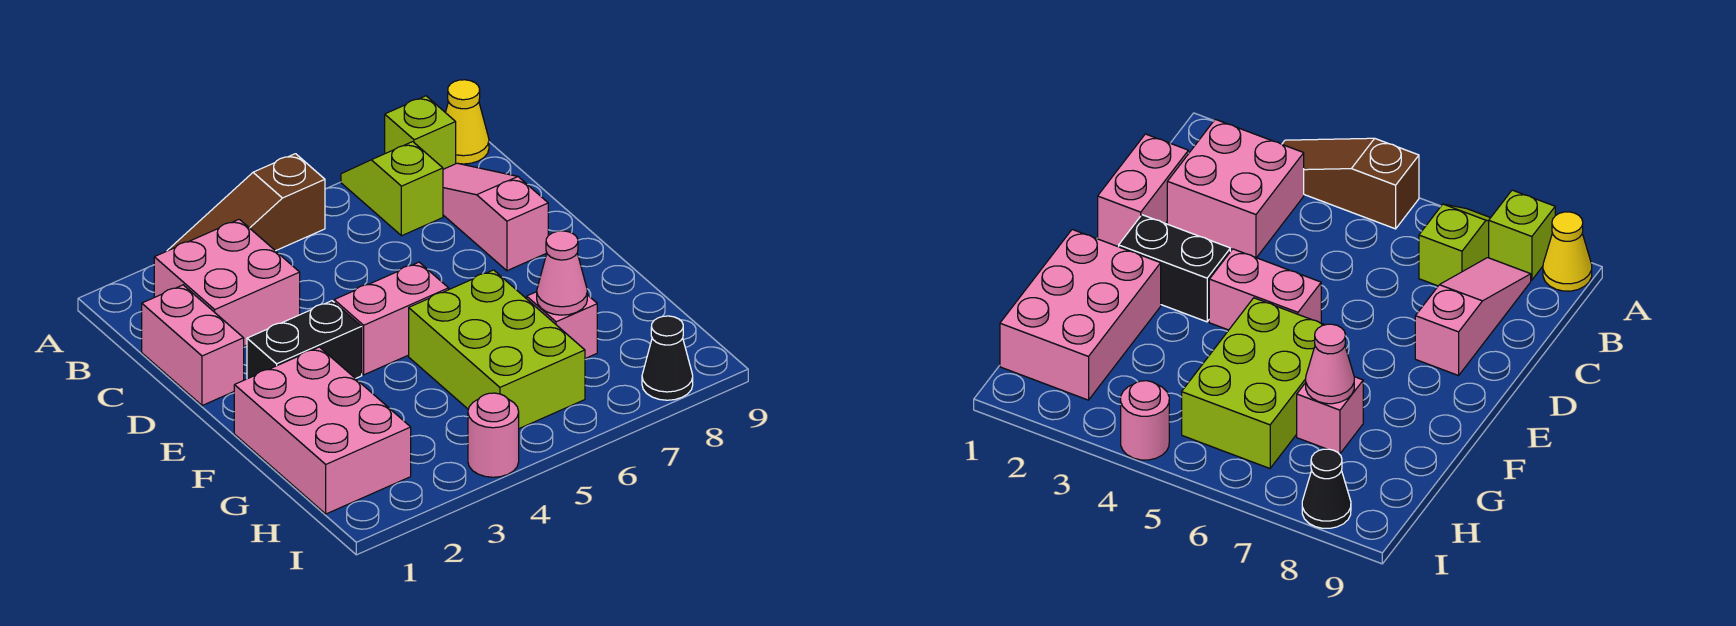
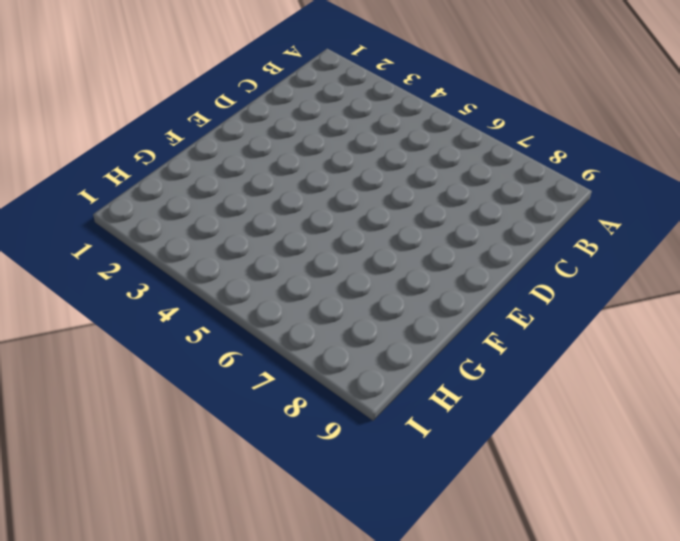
none -> brown 1x3 slope [167,154,325,251]
none -> lime 1x2 slope [341,142,443,236]
none -> lime 1x1 brick [385,96,456,169]

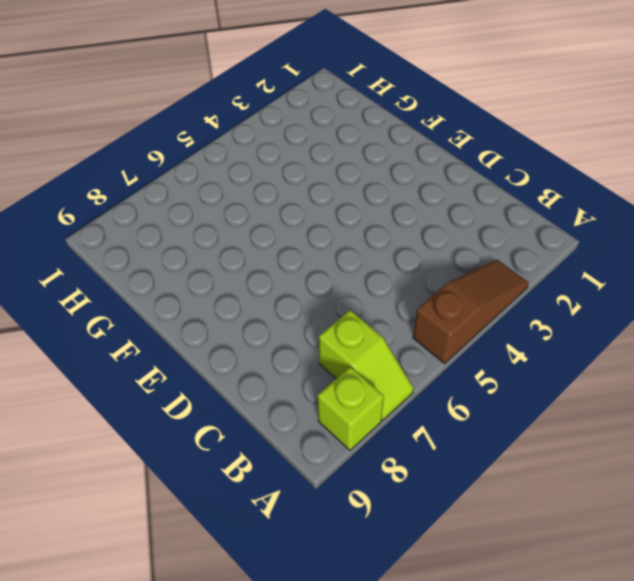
none -> yellow 1x1 cone [445,80,489,164]
none -> pink 2x2 brick [154,219,300,346]
none -> pink 1x3 slope [443,163,548,271]

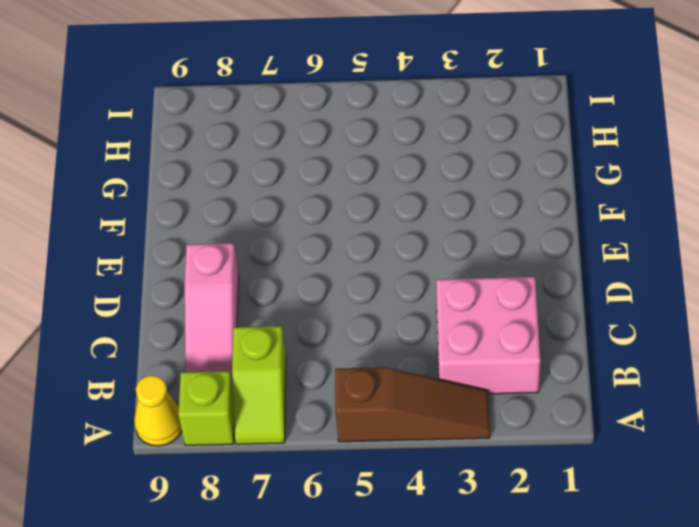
none -> pink 1x2 brick [142,285,244,406]
none -> black 1x2 brick [247,301,362,379]
none -> pink 1x2 brick [334,262,449,375]

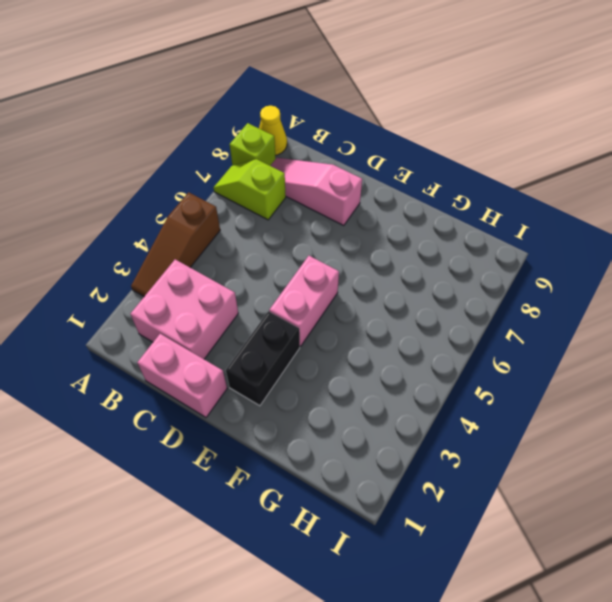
none -> pink 2x3 brick [234,347,411,514]
none -> lime 2x3 brick [409,270,585,429]
none -> pink 1x1 brick [527,292,597,359]

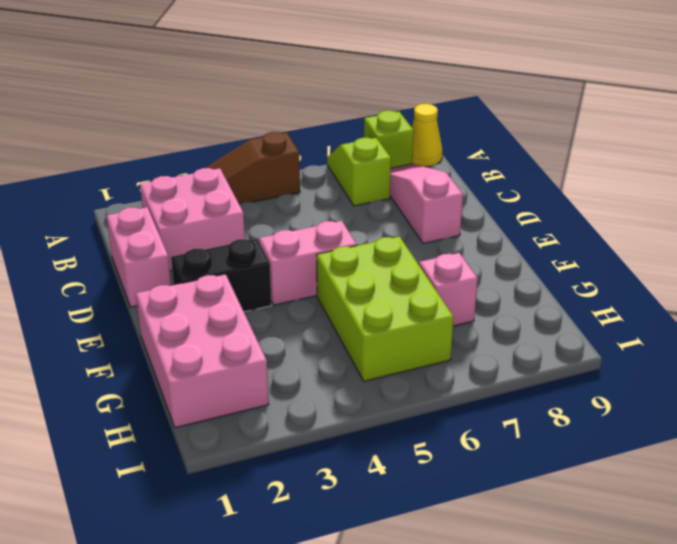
none -> pink 1x1 round brick [468,393,519,477]
none -> black 1x1 cone [642,316,693,400]
none -> pink 1x1 cone [537,231,587,315]

